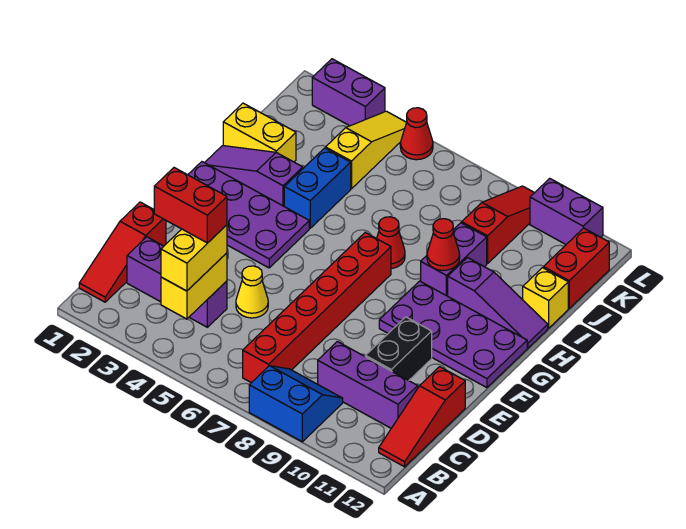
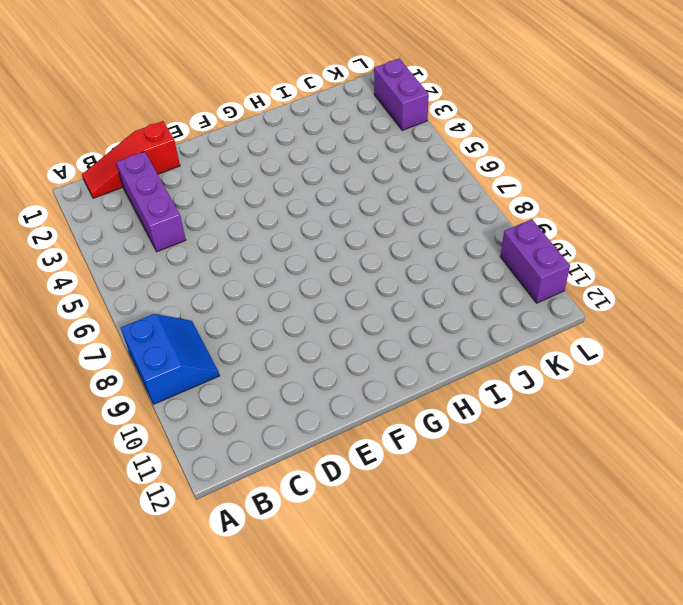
none -> red 1x6 brick [243,233,391,383]
none -> red 1x3 slope [379,367,465,467]
none -> purple 1x3 brick [318,342,418,428]

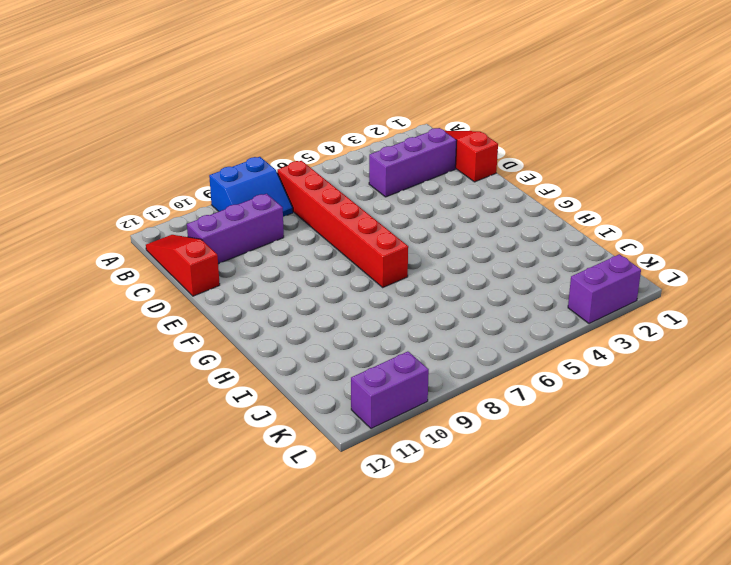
none -> yellow 1x1 cone [236,266,268,318]
none -> black 1x2 brick [365,317,432,381]
none -> purple 2x4 plate [188,162,309,268]

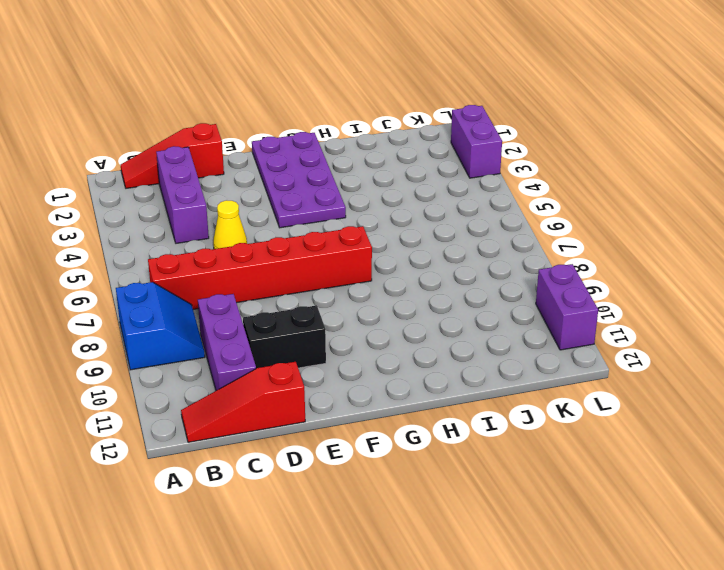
none -> purple 2x4 plate [379,281,527,388]
none -> purple 1x3 slope [205,146,303,206]
none -> blue 1x2 brick [284,148,351,228]

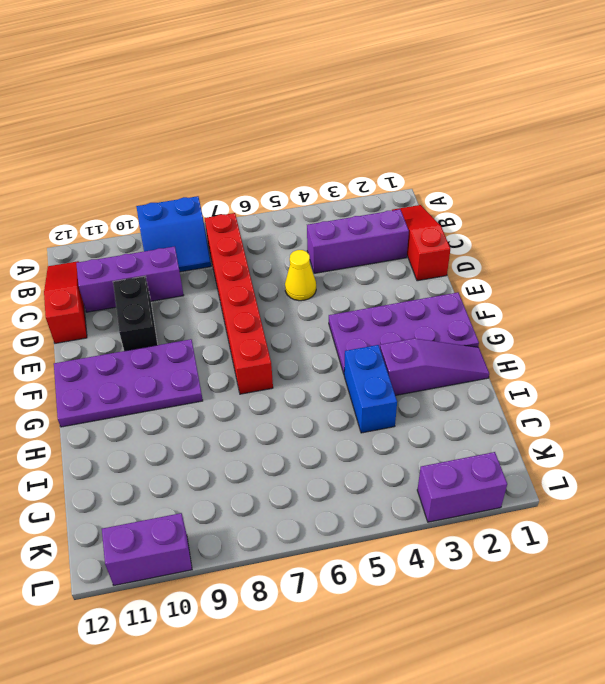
none -> red 1x1 cone [377,217,405,268]
none -> purple 1x2 brick [421,223,487,296]
none -> purple 1x3 slope [448,258,548,348]

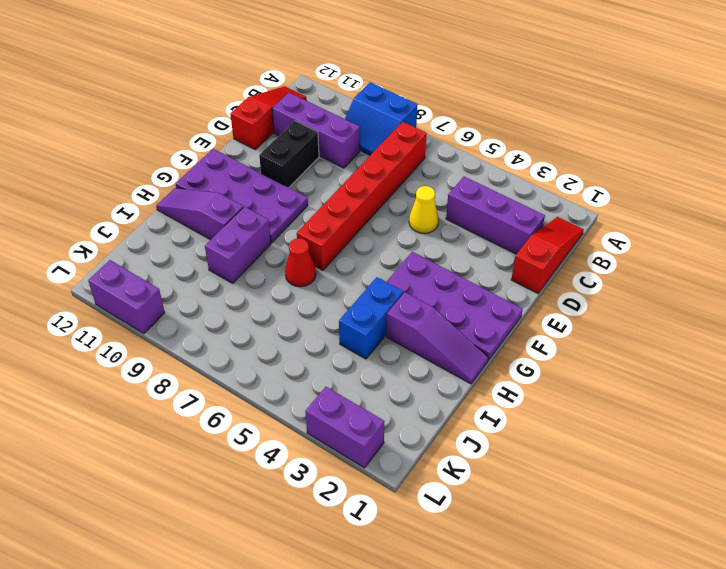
none -> yellow 1x2 brick [223,103,296,162]
none -> yellow 1x1 brick [523,268,568,328]
none -> yellow 1x3 slope [326,111,407,189]

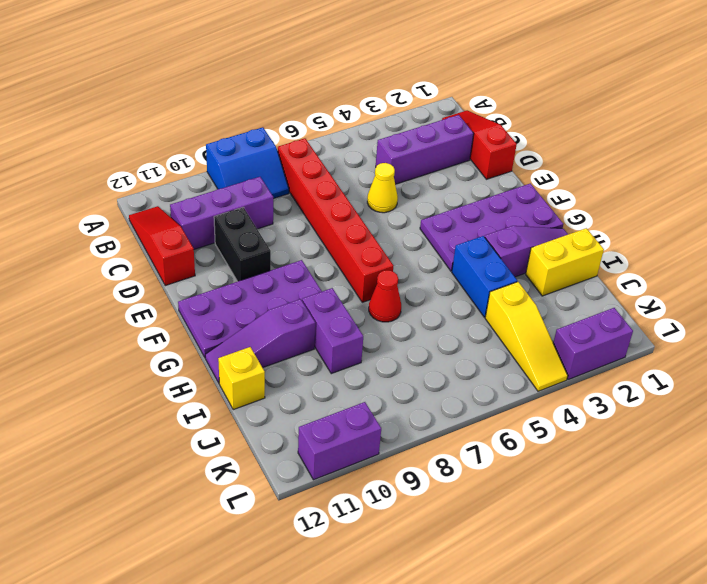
none -> red 1x3 slope [462,186,534,264]
none -> red 1x2 brick [543,228,609,308]
none -> red 1x1 cone [400,108,433,160]

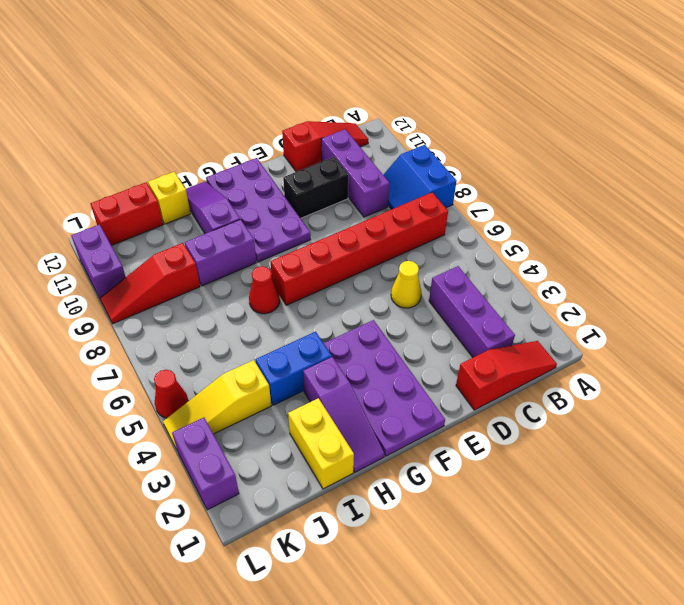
none -> yellow 1x2 brick [161,253,227,319]
none -> red 1x1 cone [427,219,460,270]
none -> yellow 1x2 brick [161,225,227,291]

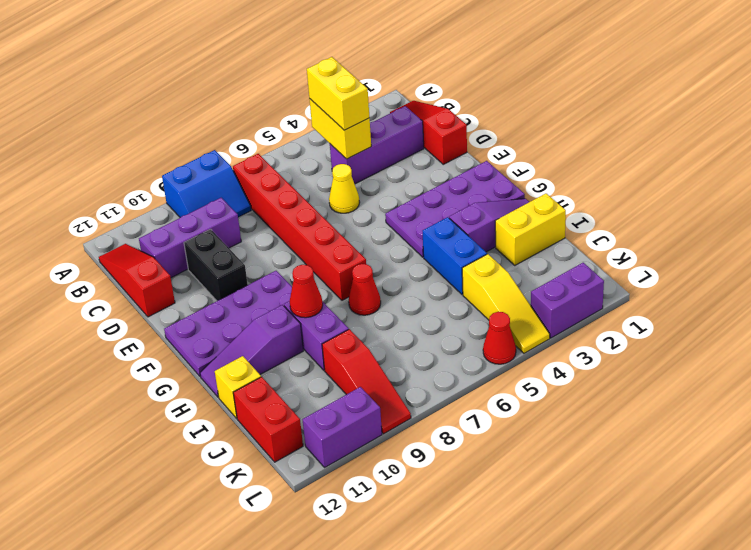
none -> red 1x2 brick [154,168,227,243]

